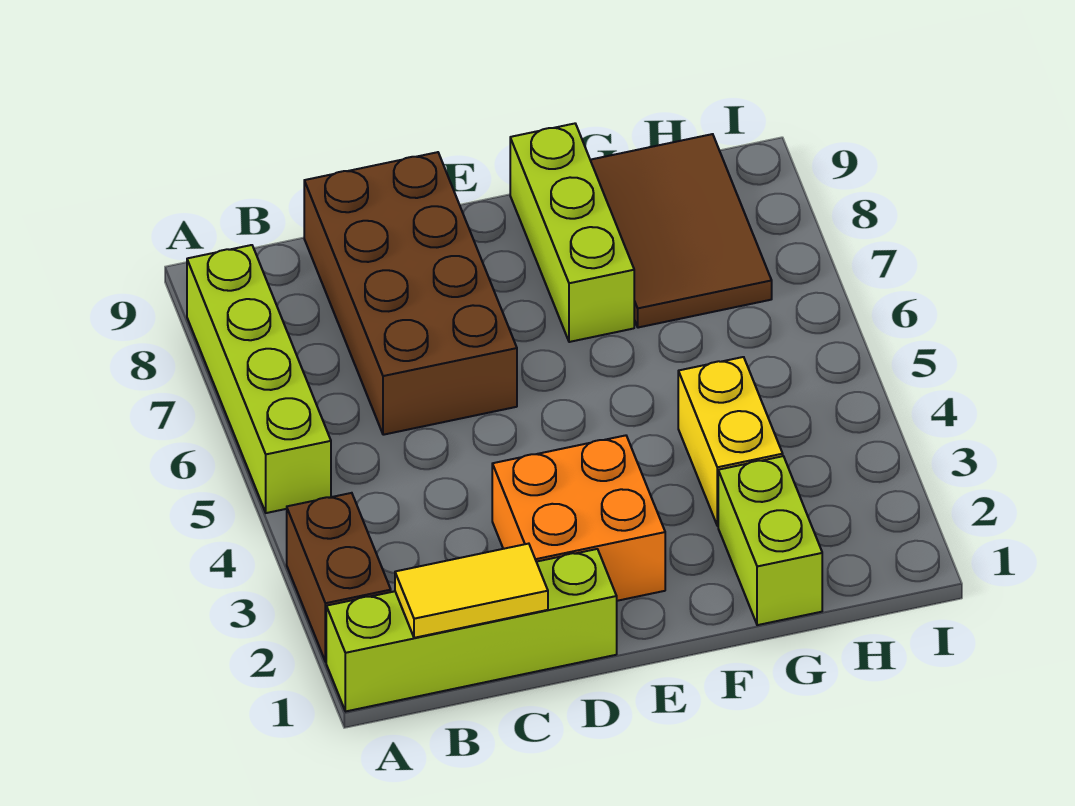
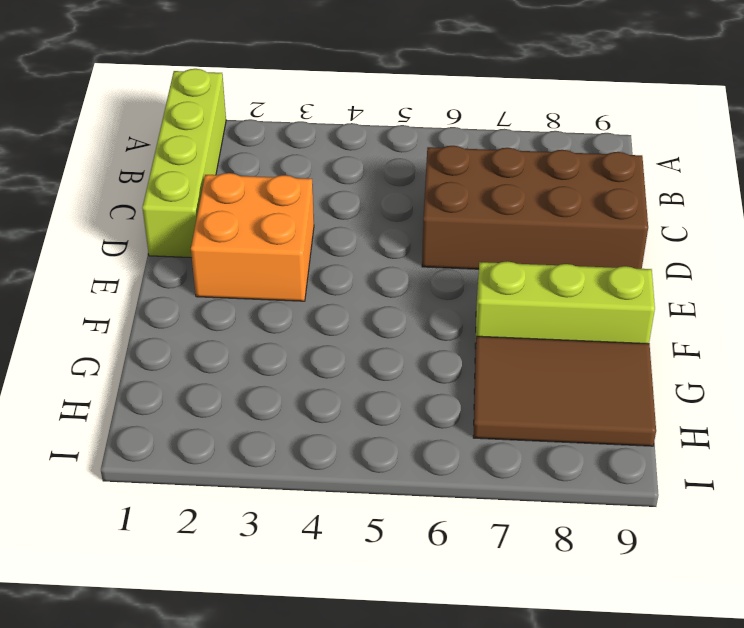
none -> brown 1x2 brick [287,493,391,662]
none -> lime 1x4 brick [187,245,331,513]

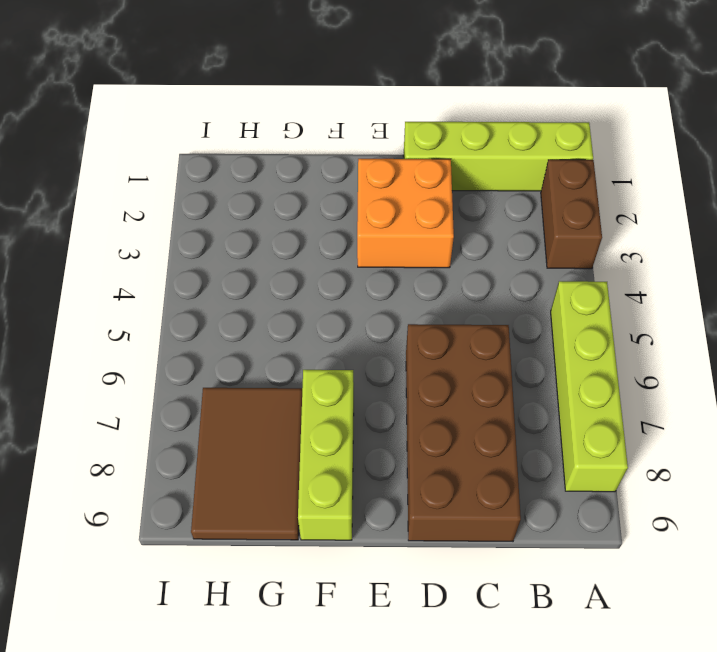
none -> lime 1x2 brick [718,456,822,625]
none -> yellow 1x2 brick [678,357,783,526]

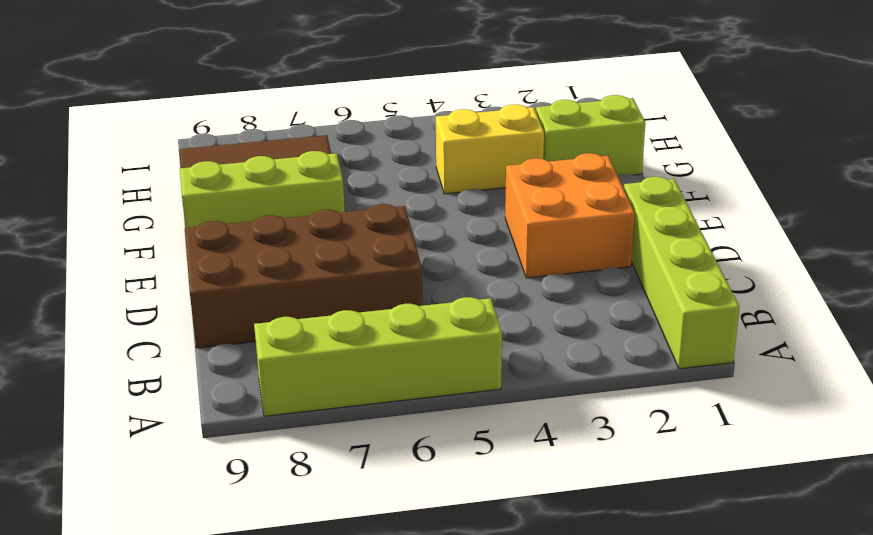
none -> brown 1x2 brick [287,493,391,662]
none -> yellow 1x2 tile [395,544,548,638]

